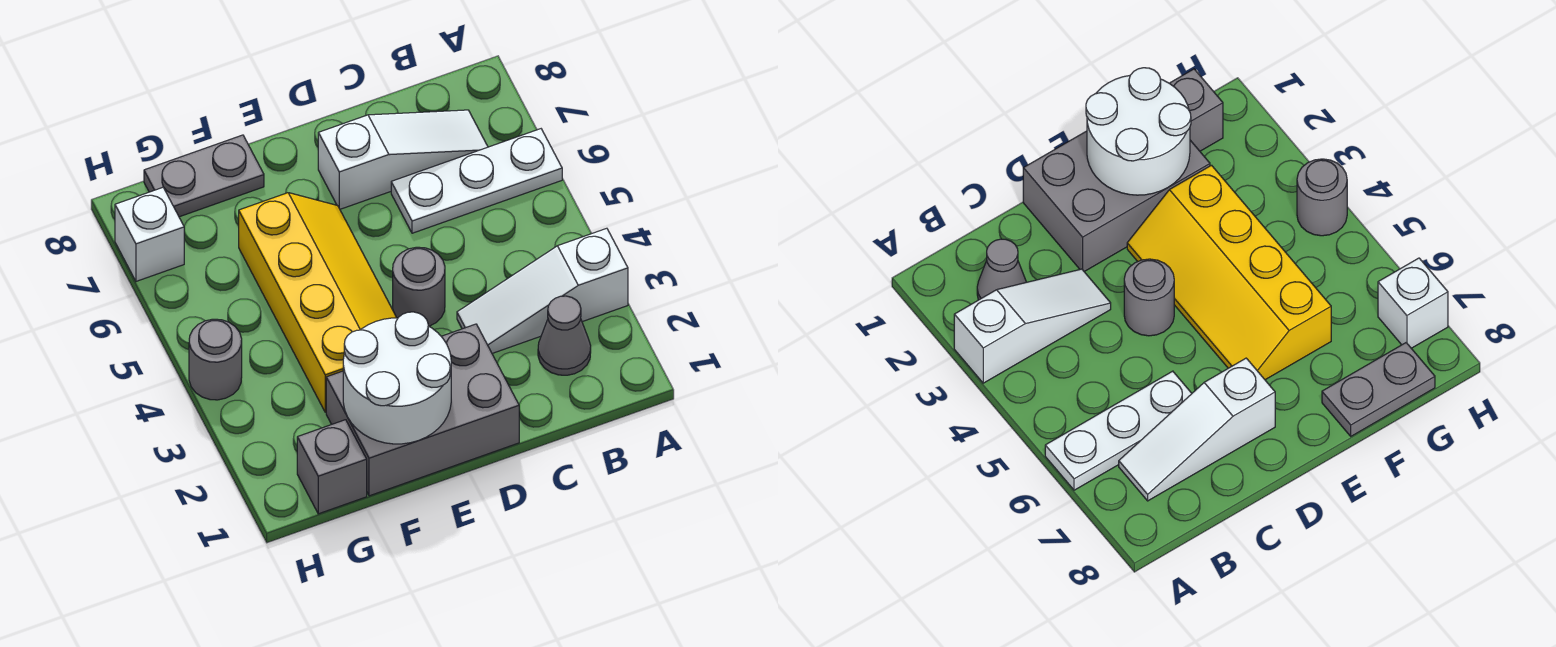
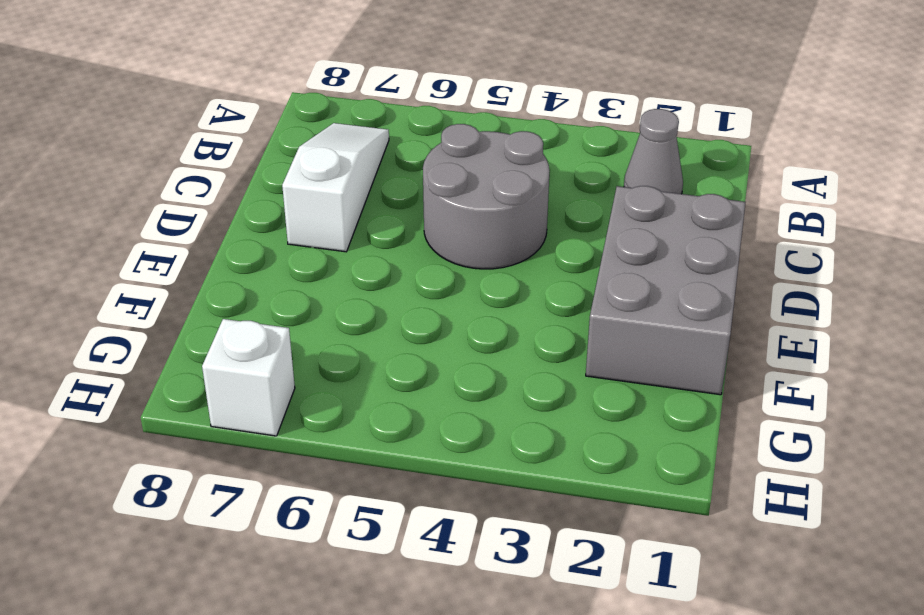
grey 2x2 round brick [423,124,550,269] -> grey 1x1 round brick [393,247,445,326]
none -> white 1x3 slope [457,228,628,353]
none -> white 1x3 plate [391,129,562,233]
none -> yellow 2x4 slope [239,193,397,412]

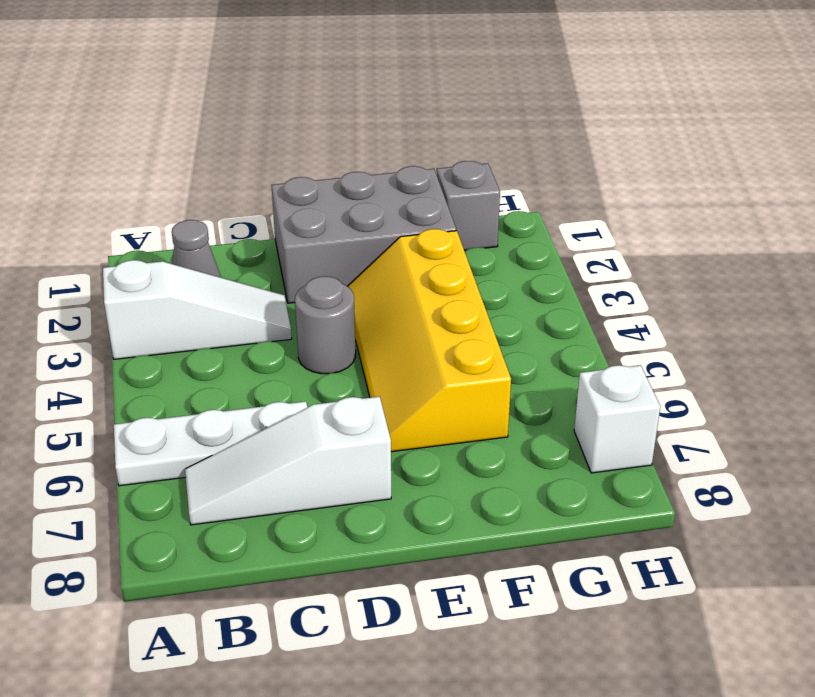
none -> grey 1x2 plate [144,135,264,217]
none -> grey 1x1 round brick [189,319,242,400]
none -> white 2x2 round brick [343,312,451,444]

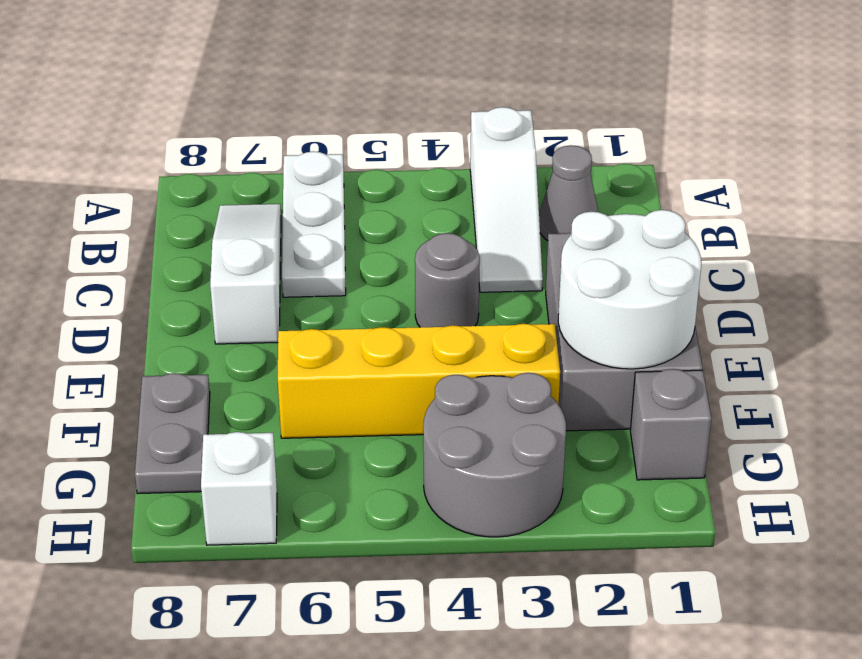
grey 2x2 round brick [423,373,566,537] -> grey 1x1 round brick [189,319,242,400]

